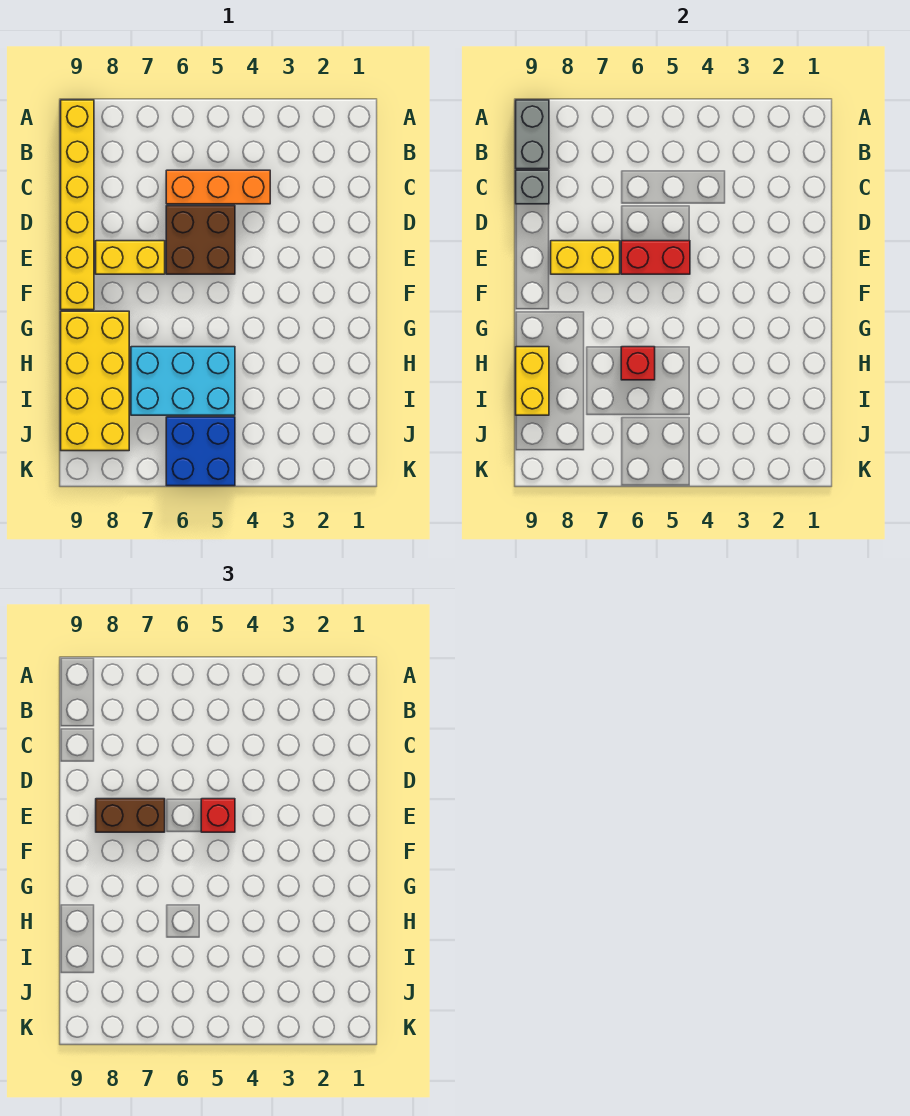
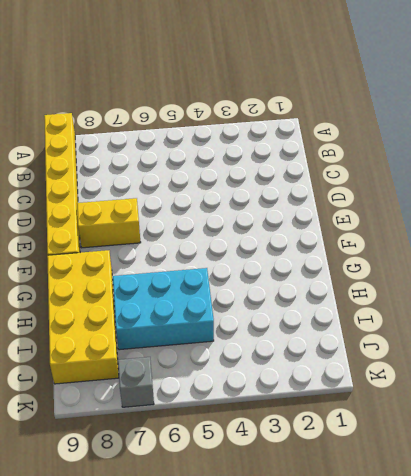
grey 1x1 brick [118,357,154,407] -> grey 1x1 brick moved to [516,170,549,204]
none -> orange 1x3 brick [166,170,270,204]
none -> brown 2x2 brick [166,206,235,274]
none -> blue 2x2 brick [166,417,235,486]

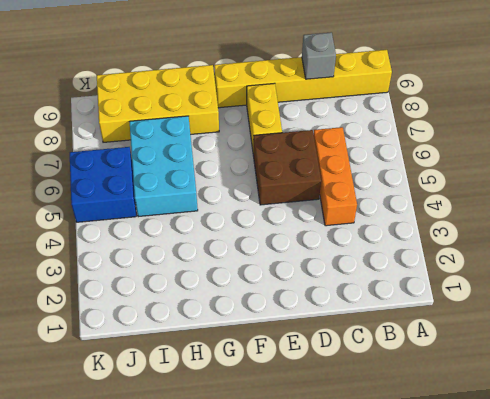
none -> grey 1x2 brick [516,100,549,169]
none -> red 1x2 brick [621,241,690,274]
none -> yellow 1x2 brick [551,241,620,274]

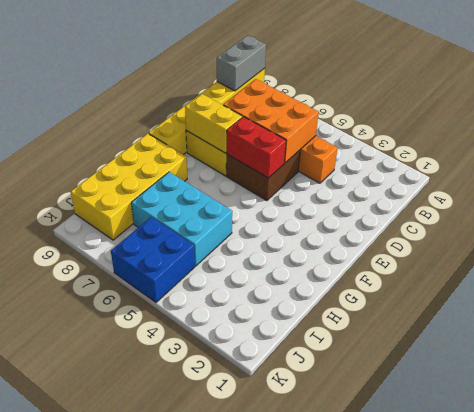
orange 2x3 brick [223,79,319,163] -> none
none -> grey 1x1 brick [516,170,549,204]
none -> red 1x1 brick [621,347,655,380]
none -> yellow 1x2 brick [516,347,549,415]

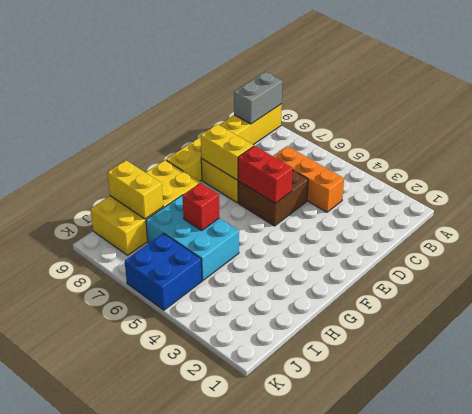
yellow 1x2 brick [108,160,163,219] -> yellow 1x2 brick turned to [516,347,549,415]
none -> grey 1x1 brick [516,170,549,204]
none -> red 1x1 brick [201,799,235,832]
none -> brown 1x2 brick [96,799,165,832]

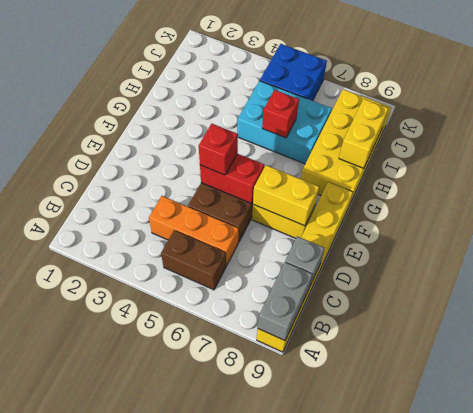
brown 1x2 brick [161,230,227,290] -> brown 1x2 brick moved to [96,799,165,832]

